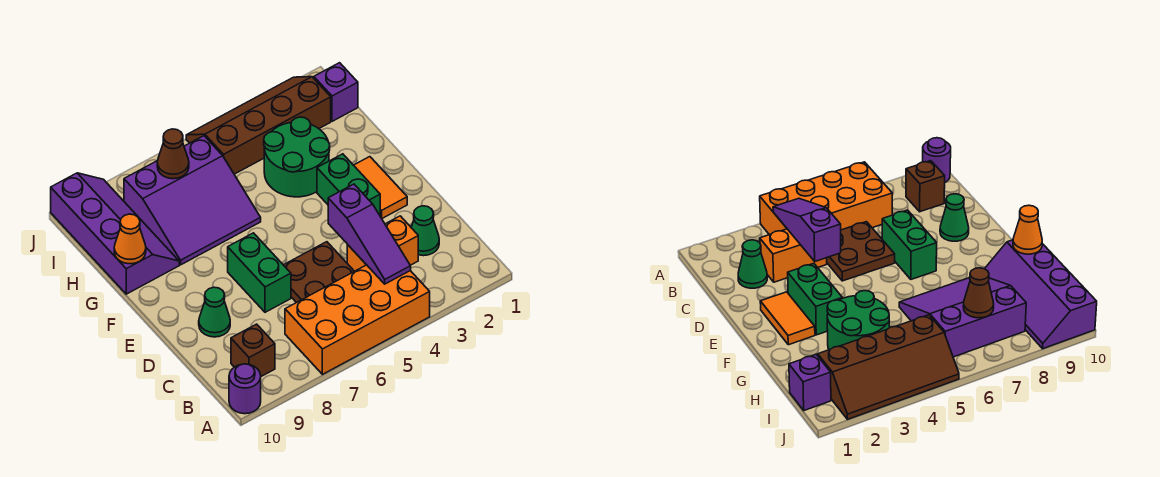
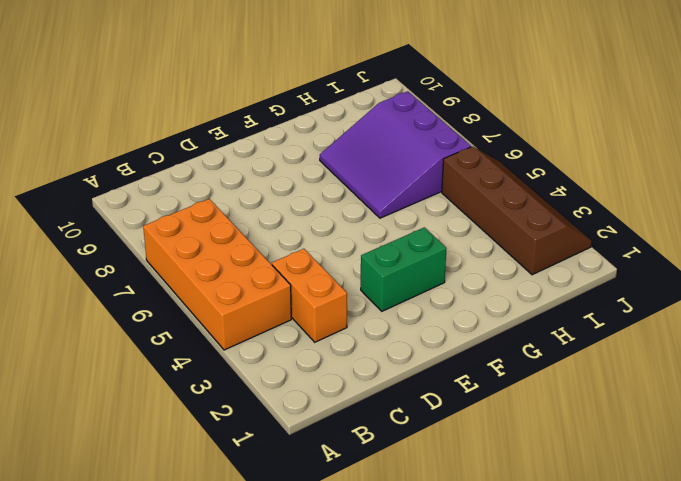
none -> purple 1x1 round brick [229,364,261,414]
none -> brown 1x1 brick [231,324,275,376]
none -> green 1x1 cone [411,206,439,256]

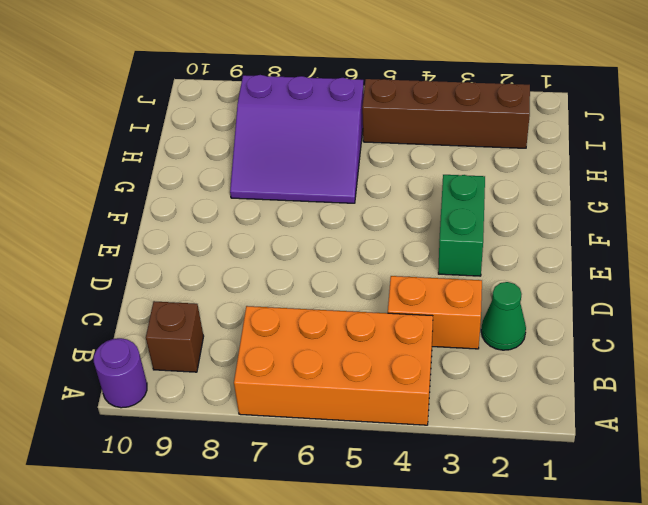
none -> brown 2x2 plate [284,242,354,303]
none -> green 1x2 brick [228,233,291,312]
none -> green 1x1 cone [199,287,230,337]

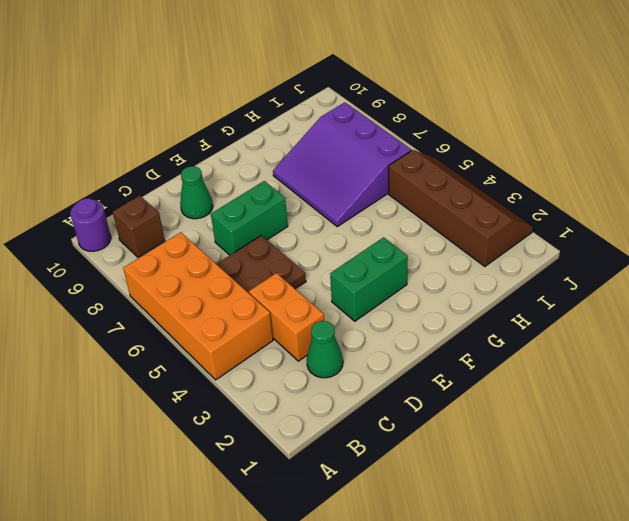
none -> orange 1x2 tile [354,157,407,218]
none -> green 2x2 round brick [264,117,330,197]
none -> purple 2x4 slope [51,173,179,294]

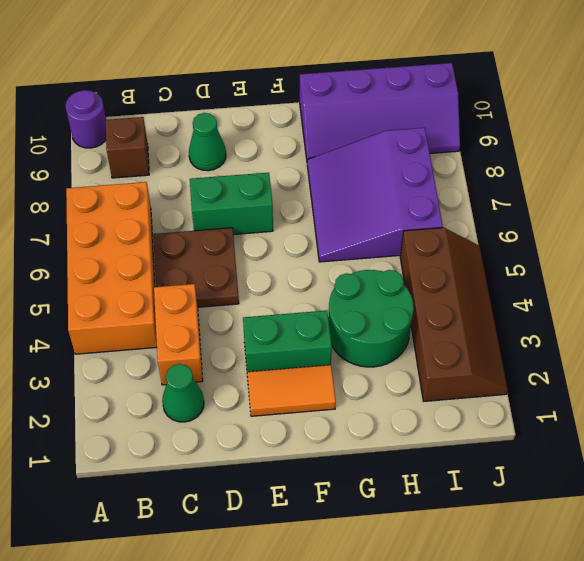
none -> purple 1x1 brick [314,63,358,121]
none -> purple 1x3 slope [328,184,411,284]
none -> orange 1x1 cone [114,214,146,264]

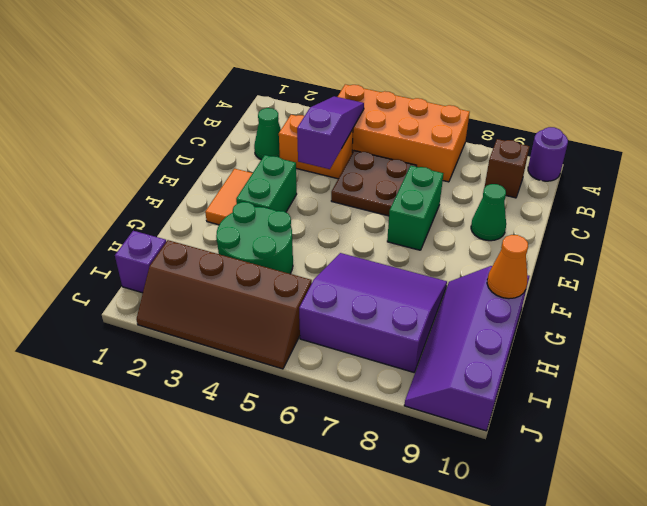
none -> brown 1x1 cone [157,129,189,179]

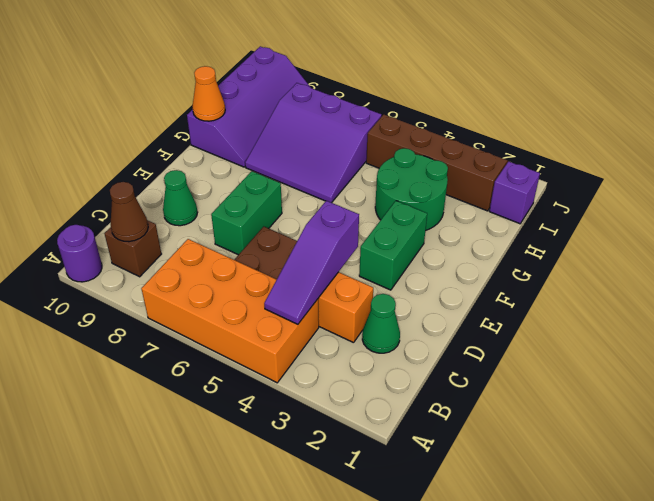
brown 1x1 cone [110,182,148,242] -> brown 1x1 cone moved to [157,129,189,179]
none -> orange 1x2 tile [354,157,407,218]

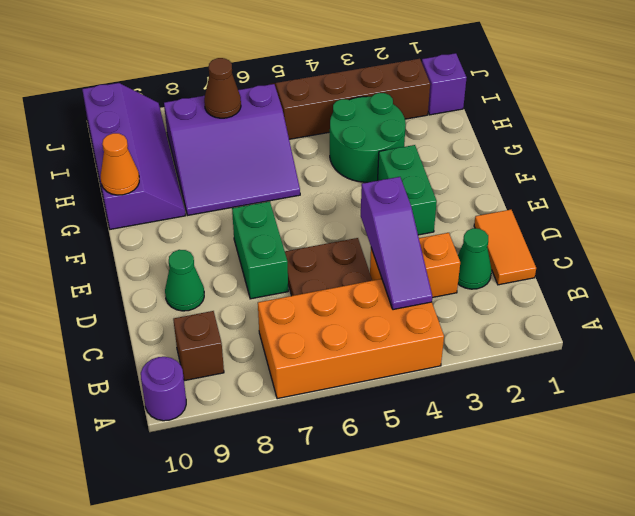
orange 1x2 tile [474,210,536,285] -> orange 1x2 tile moved to [354,157,407,218]

